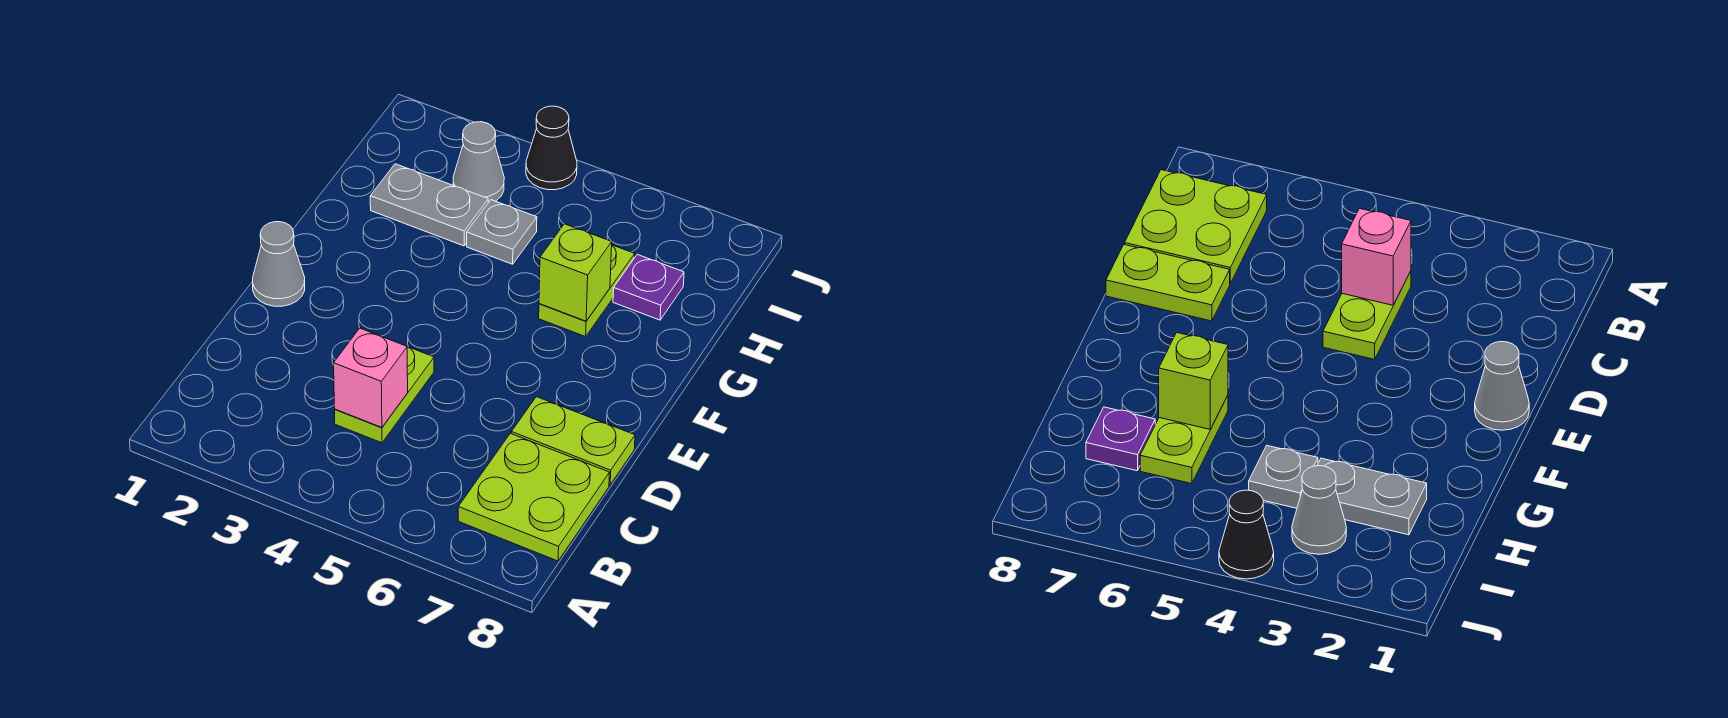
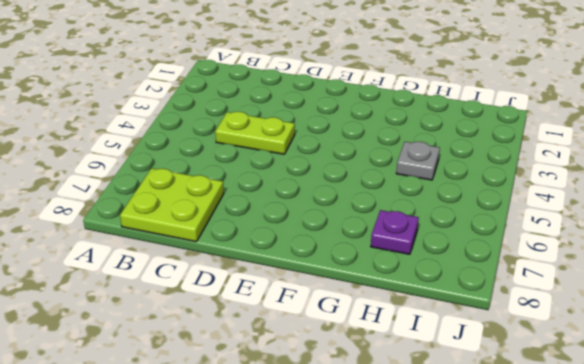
none -> lime 1x2 plate [511,397,635,485]
none -> grey 1x1 cone [253,222,305,306]
none -> lime 1x2 plate [539,245,635,337]

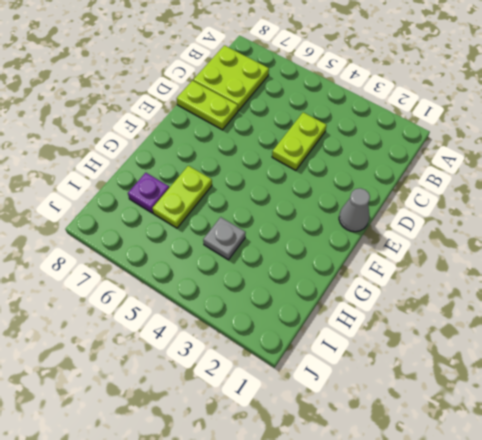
none -> grey 1x2 plate [370,164,488,246]
none -> grey 1x1 cone [453,122,504,203]
none -> black 1x1 cone [526,106,577,190]

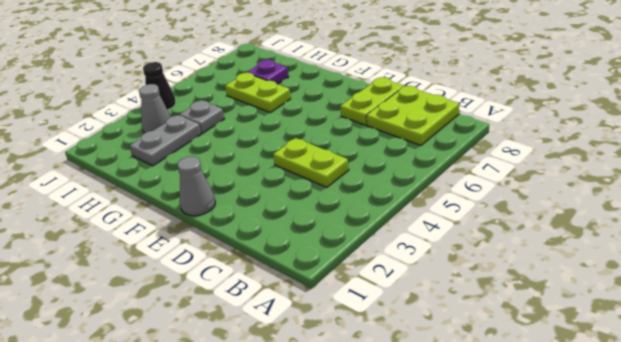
none -> pink 1x1 brick [334,328,408,427]
none -> lime 1x1 brick [539,224,612,321]

